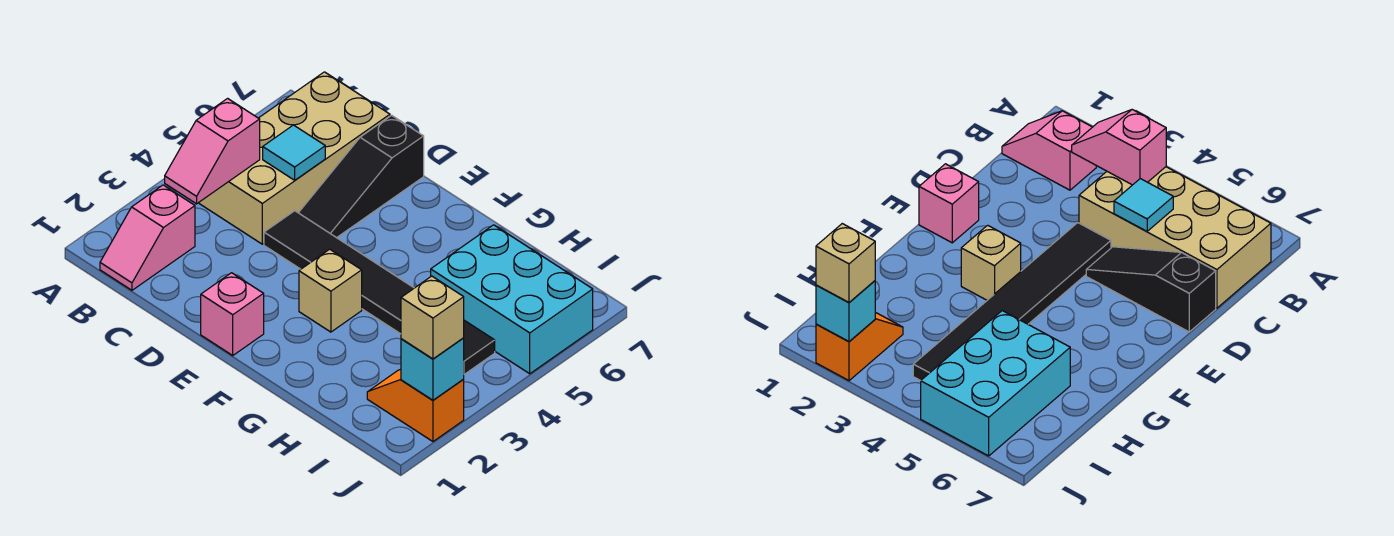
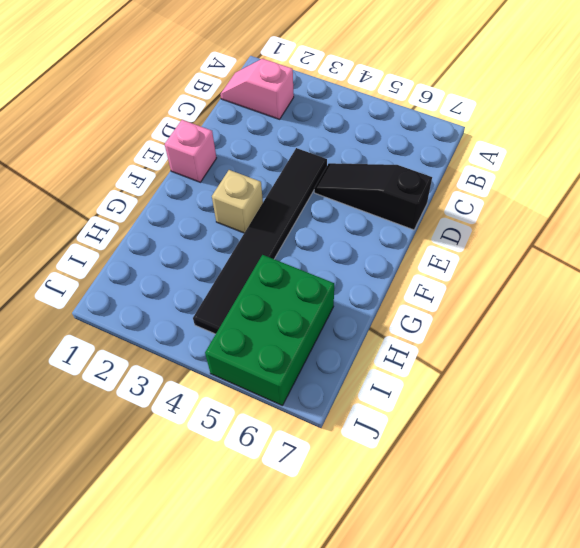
green 2x3 brick [205,255,334,406] -> cyan 2x3 brick [431,225,593,374]
none -> tan 2x4 brick [199,72,390,244]
none -> orange 1x2 slope [367,369,464,441]
none -> pink 1x2 slope [165,98,260,204]

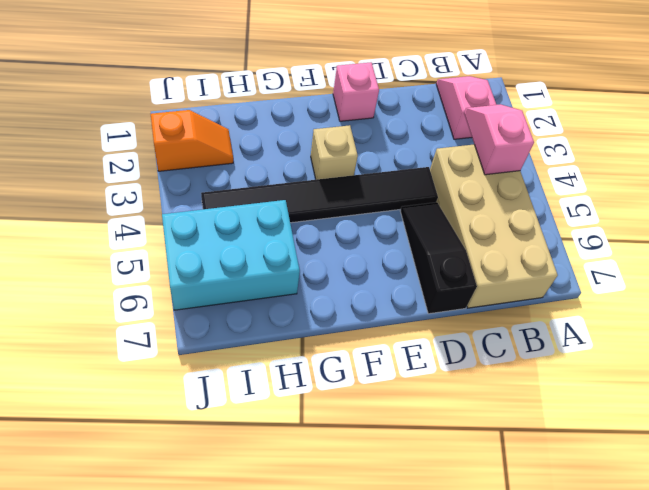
none -> cyan 1x1 tile [263,125,325,180]
none -> cyan 1x1 brick [401,338,464,400]
none -> tan 1x1 brick [401,276,464,359]

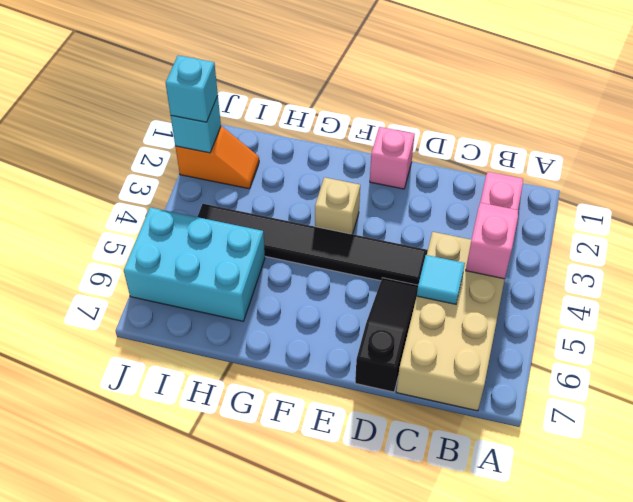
cyan 1x1 brick [166,55,218,122] -> tan 1x1 brick [401,276,464,359]

